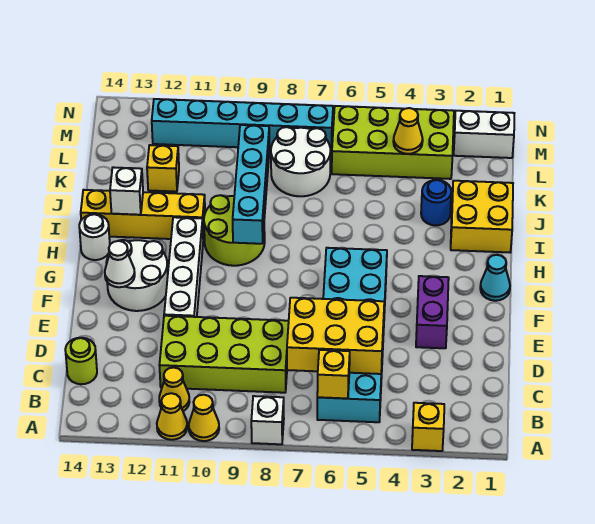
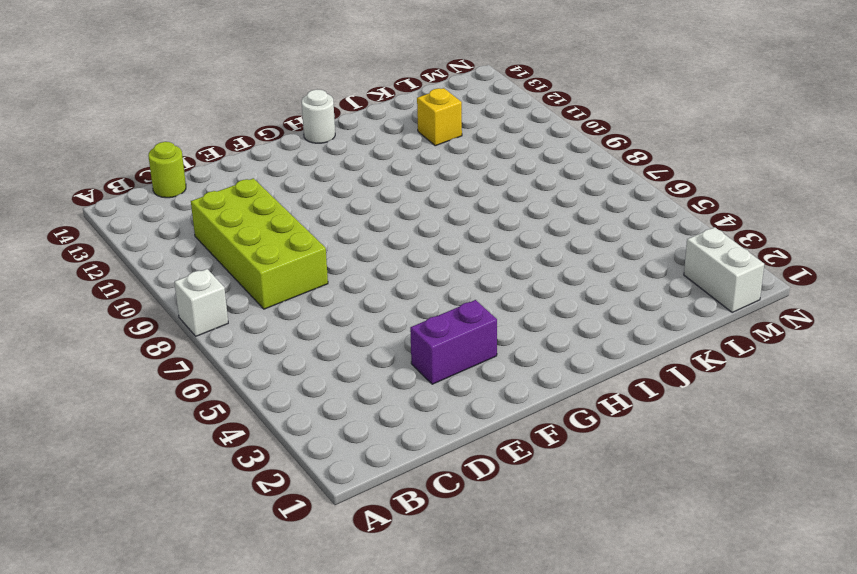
none -> yellow 1x1 brick [412,403,444,451]
none -> yellow 1x1 cone [189,395,219,441]
none -> yellow 1x1 cone [157,393,187,440]

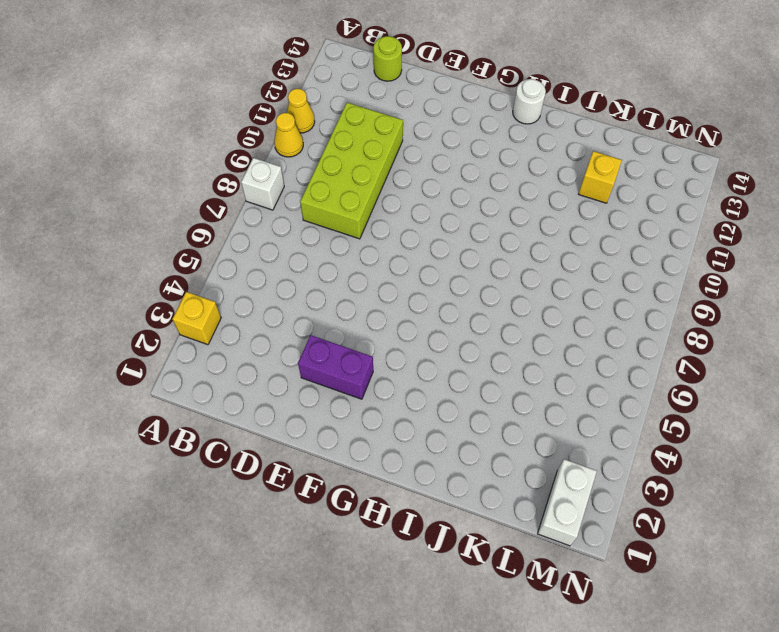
none -> cyan 2x6 brick [317,248,387,422]
none -> yellow 1x1 cone [159,368,189,411]
none -> white 1x4 brick [164,217,203,317]

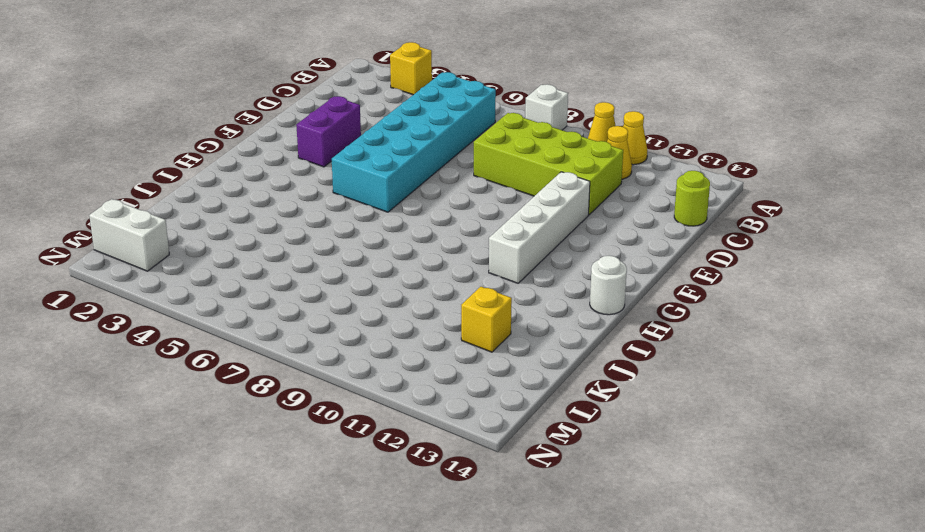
none -> white 2x2 round brick [106,240,168,311]
none -> cyan 1x1 cone [480,255,510,301]
none -> lime 2x2 round brick [204,195,265,266]

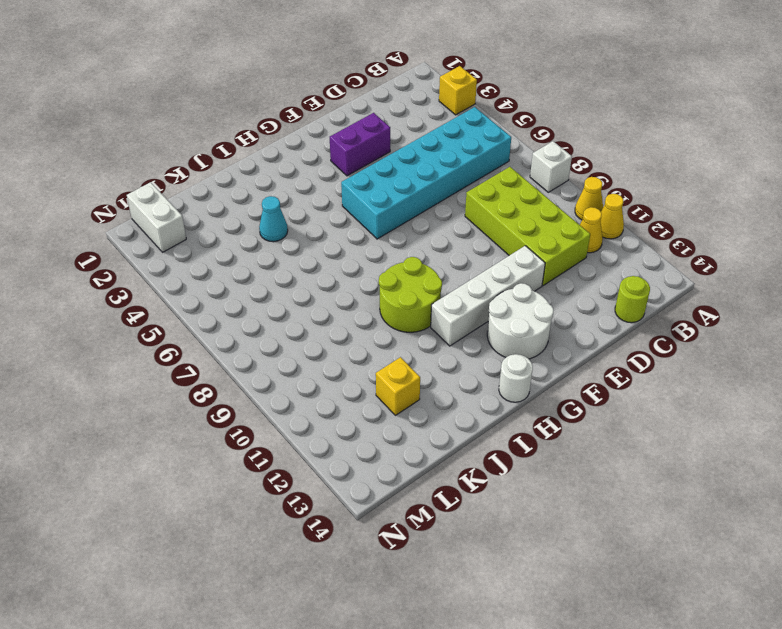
cyan 1x1 cone [259,196,288,242] -> cyan 1x1 cone moved to [480,255,510,301]
none -> yellow 2x2 brick [451,181,513,252]
none -> yellow 1x4 brick [81,190,205,239]
none -> blue 1x1 round brick [421,180,451,226]

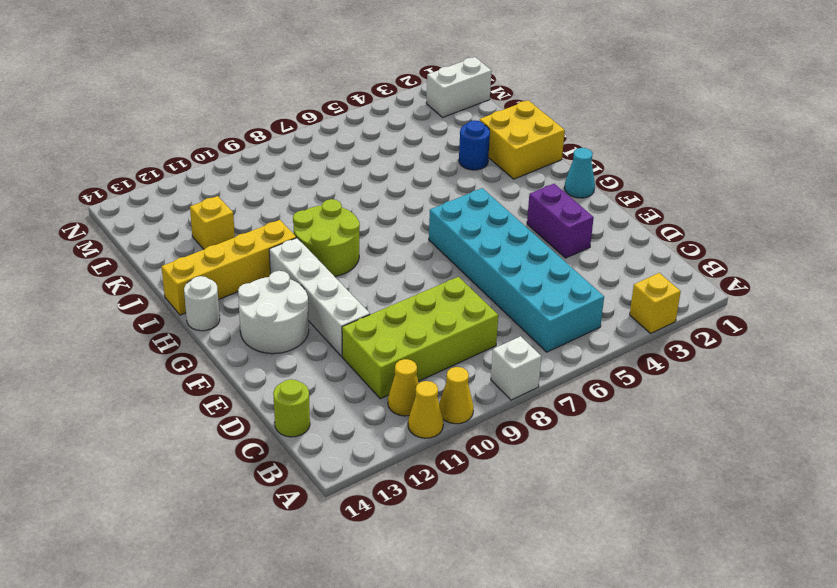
none -> white 2x2 round brick [271,127,330,196]
none -> lime 2x4 brick [332,106,454,179]
none -> cyan 1x6 brick [152,99,333,151]

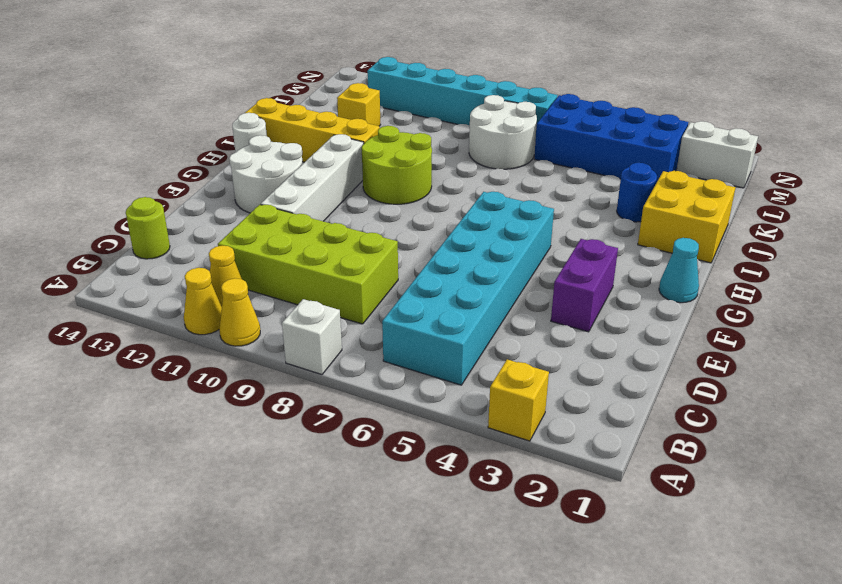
blue 2x4 brick [534,94,688,183] -> lime 2x4 brick [332,106,454,179]
none -> yellow 1x1 brick [317,350,350,399]
none -> yellow 2x3 brick [287,298,384,374]
none -> white 1x1 cone [105,241,135,287]

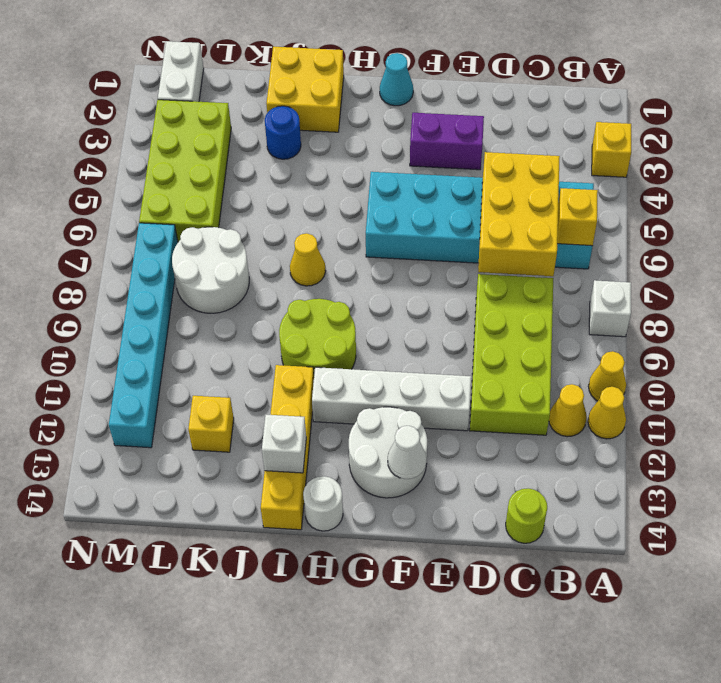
yellow 1x1 cone [290,233,326,286] -> yellow 1x1 cone moved to [393,108,423,154]
none -> cyan 1x4 brick [233,125,269,244]

